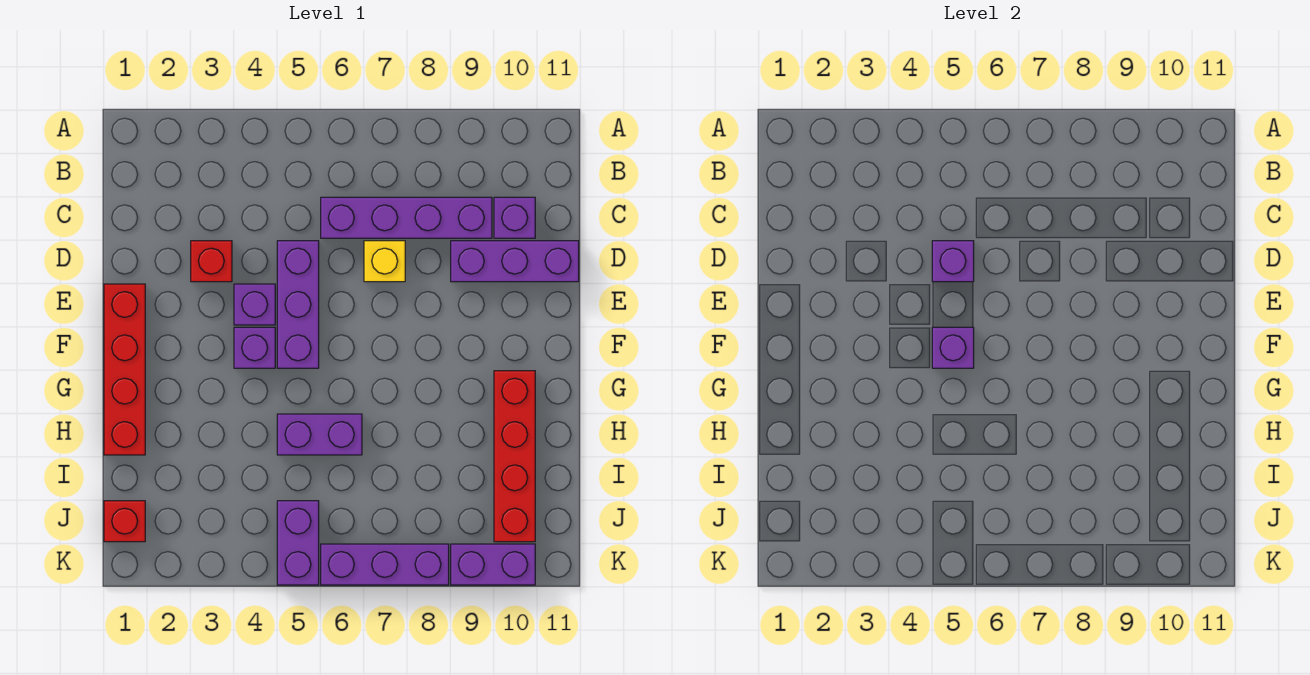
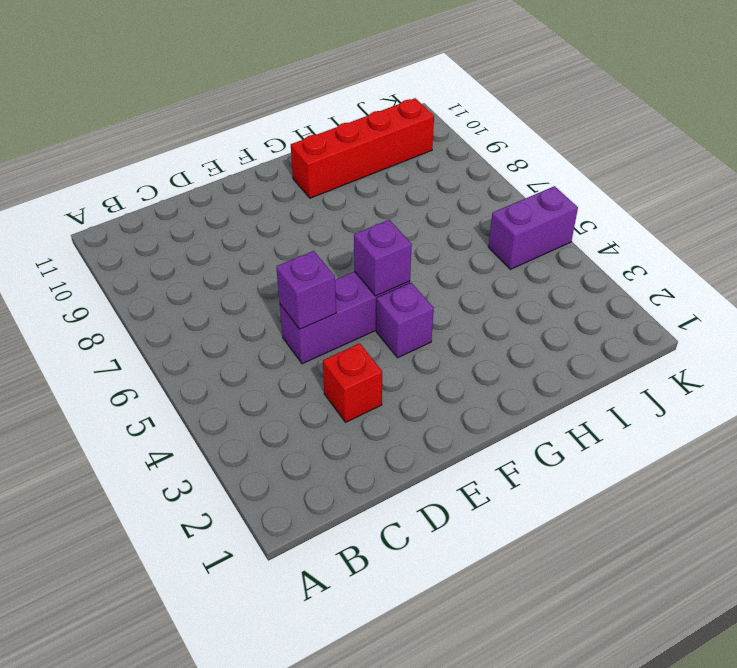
none -> purple 1x4 brick [321,197,492,238]
none -> purple 1x1 brick [494,197,535,238]
none -> yellow 1x1 brick [364,241,405,282]

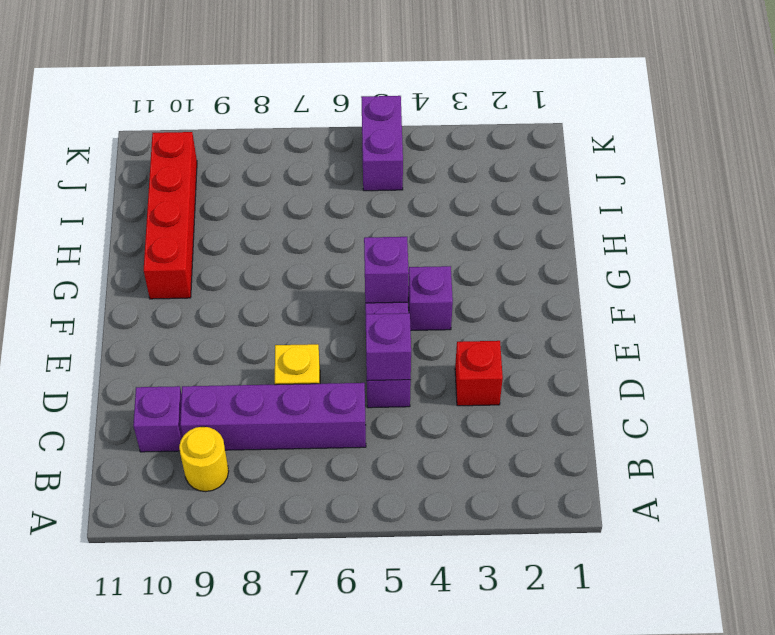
yellow 1x1 round brick [179,427,229,492] -> none
none -> purple 1x3 brick [451,241,579,282]
none -> red 1x4 brick [104,284,145,455]
none -> purple 1x1 brick [234,284,275,325]

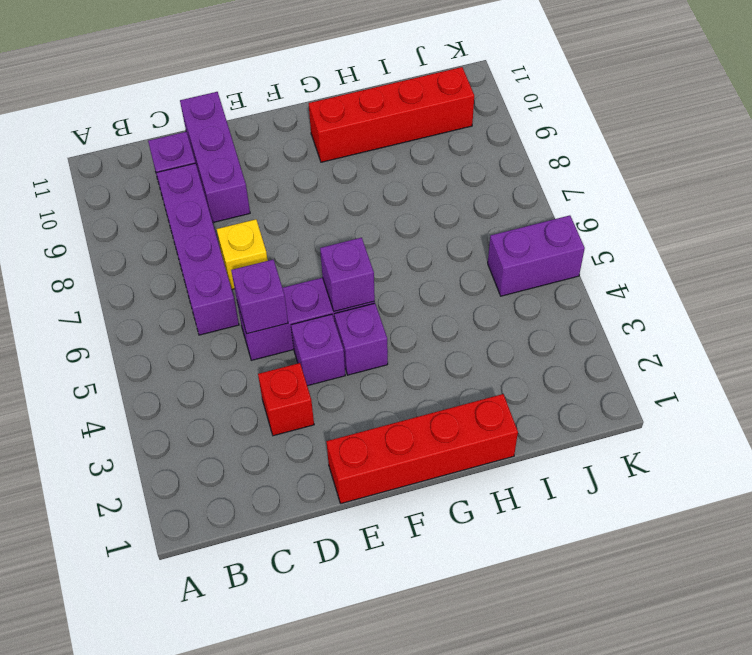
none -> purple 1x2 brick [277,414,362,455]
none -> red 1x1 brick [104,501,145,542]
none -> purple 1x3 brick [321,544,449,585]

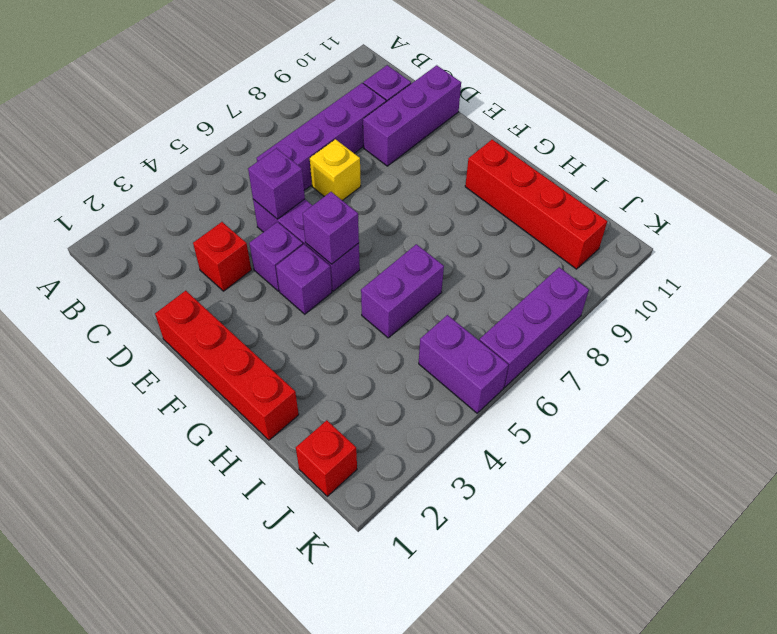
none -> purple 1x2 brick [451,544,535,585]

